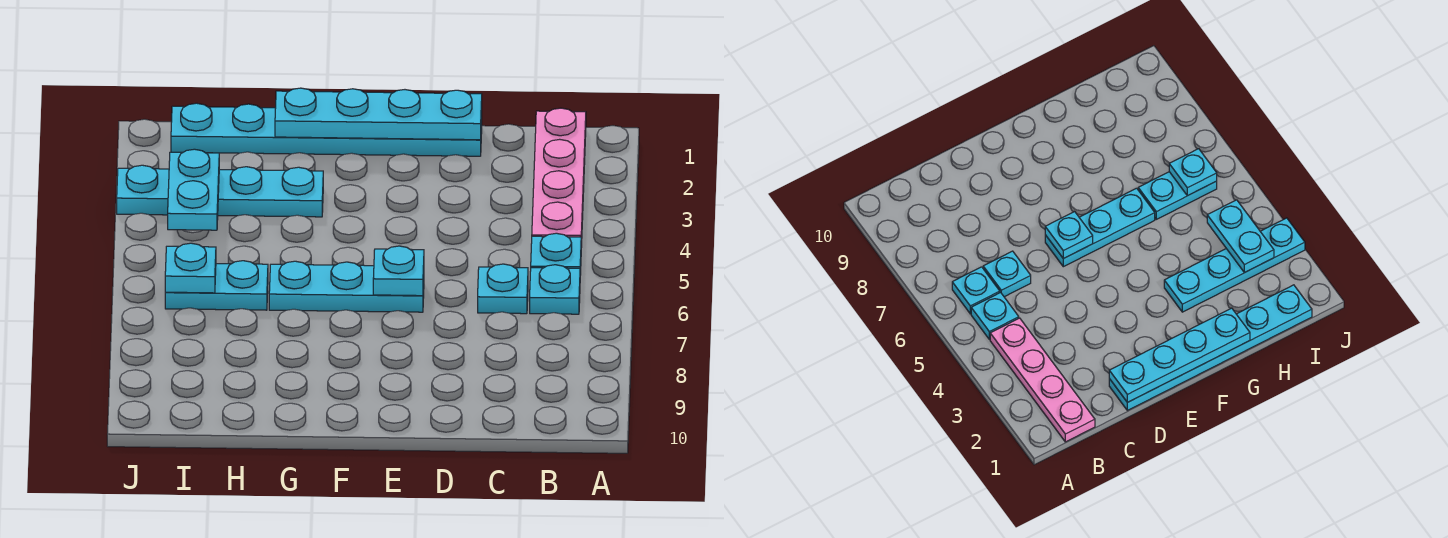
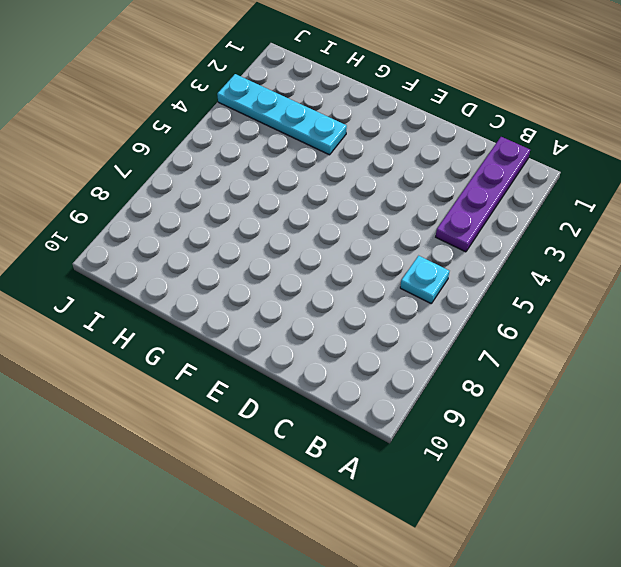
purple 1x4 plate [436,137,530,252] -> pink 1x4 plate [532,108,586,247]
none -> cyan 1x1 plate [531,233,581,275]
none -> cyan 1x1 plate [478,264,528,314]
none -> cyan 1x6 plate [171,103,482,156]

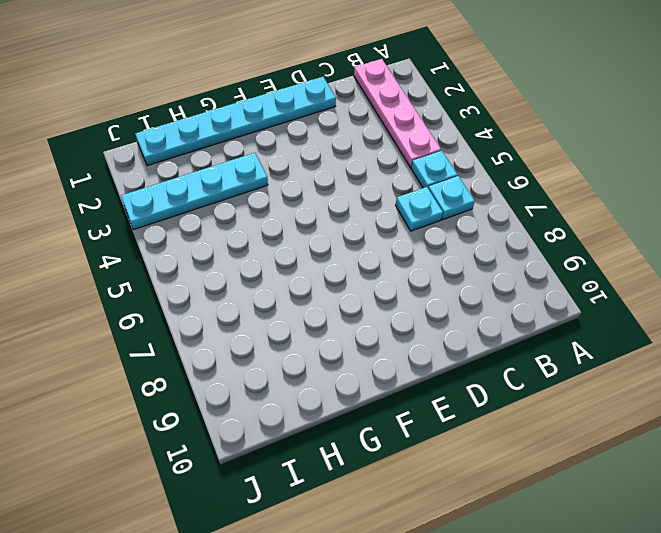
none -> cyan 1x3 plate [269,261,424,312]
none -> cyan 1x2 plate [165,261,268,310]
none -> cyan 1x4 plate [275,88,482,140]

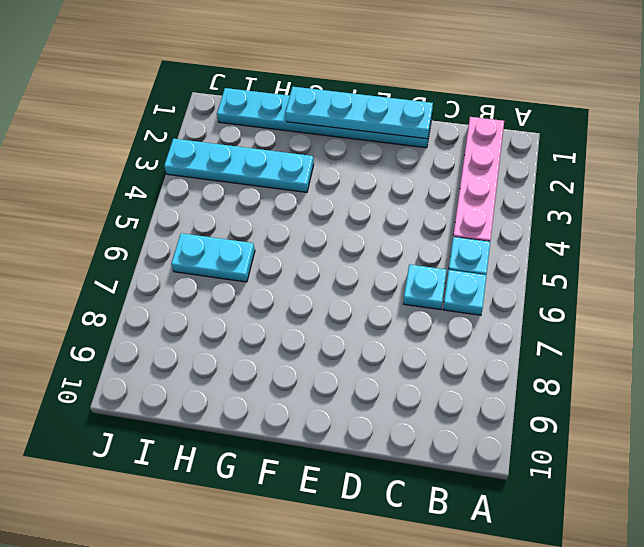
none -> cyan 1x3 plate [269,261,424,312]
none -> cyan 1x1 plate [373,246,424,296]
none -> cyan 1x2 plate [168,149,219,230]

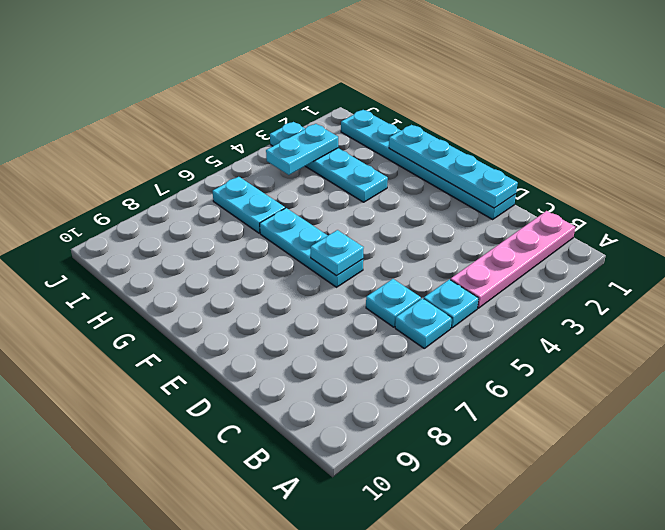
none -> cyan 1x1 plate [165,243,216,293]

